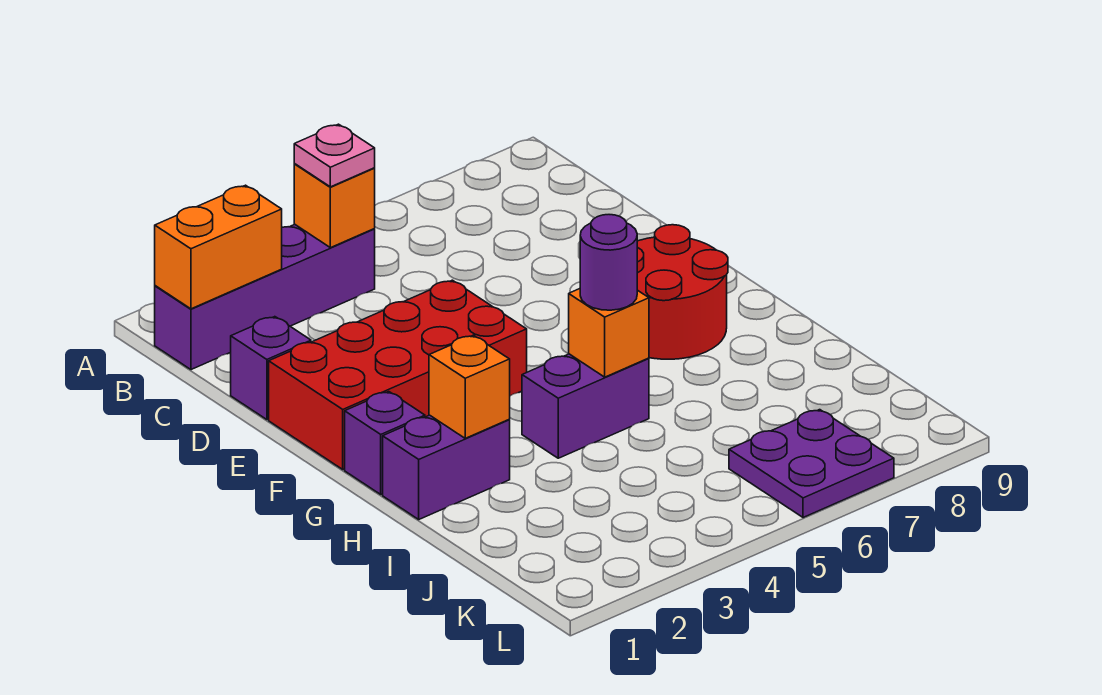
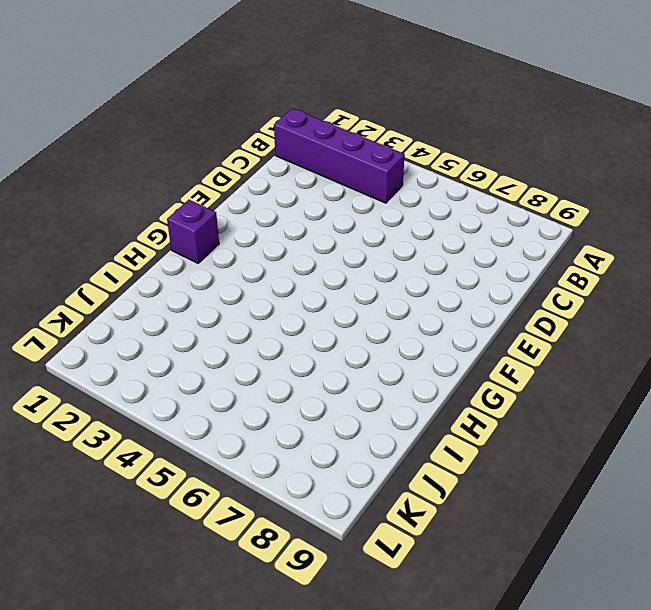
none -> purple 1x1 brick [231,317,311,420]
none -> red 2x4 brick [269,280,527,469]
none -> red 2x2 round brick [637,225,728,359]

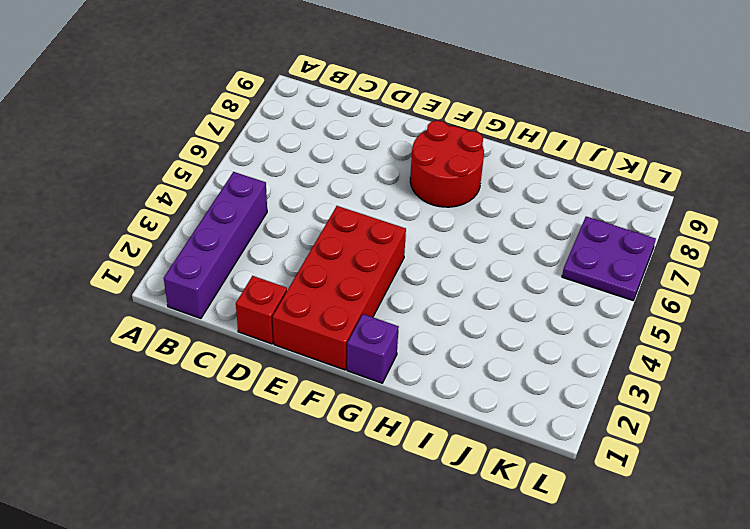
red 1x1 brick [236,276,287,344] -> purple 1x1 brick [231,317,311,420]
none -> purple 1x2 brick [383,415,510,519]
none -> purple 1x2 brick [522,354,649,458]
none -> orange 1x2 brick [155,185,282,309]

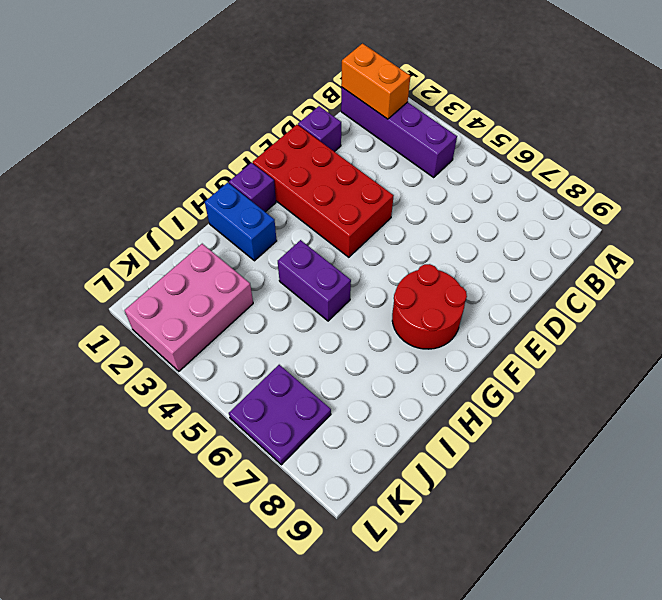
blue 1x2 brick [205,183,277,261] -> purple 1x2 brick [383,415,510,519]
pink 2x3 brick [125,244,253,371] -> none
none -> orange 1x1 brick [294,164,375,248]
none -> orange 1x1 brick [429,335,510,438]
none -> orange 1x1 brick [569,289,649,377]

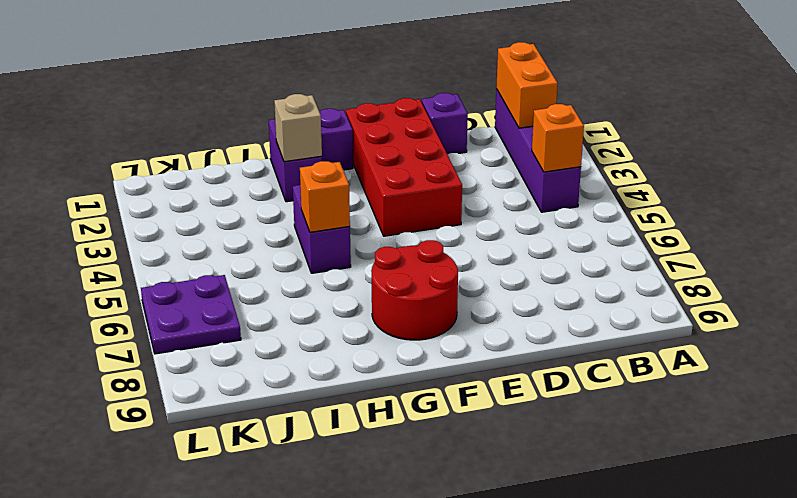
tan 1x1 brick [274,94,322,162] -> orange 1x1 brick [429,335,510,438]
none -> pink 1x1 plate [294,124,375,187]
none -> purple 1x1 round brick [580,215,637,310]

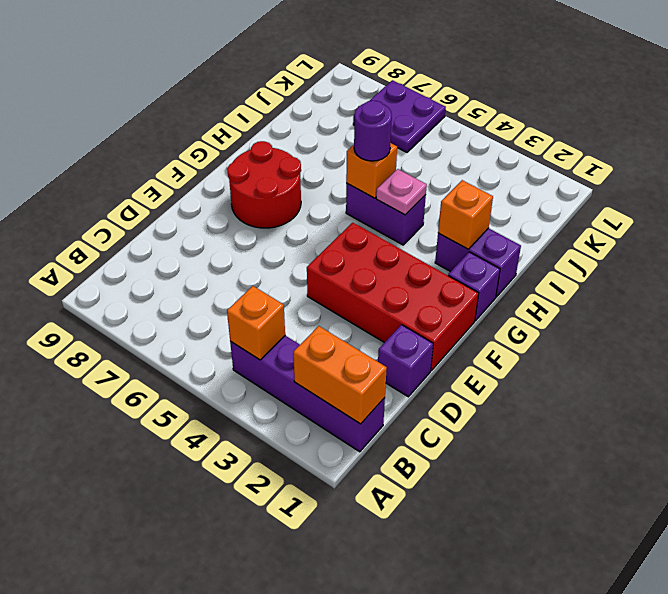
pink 1x1 plate [376,169,427,215] -> pink 1x1 plate moved to [294,124,375,187]

